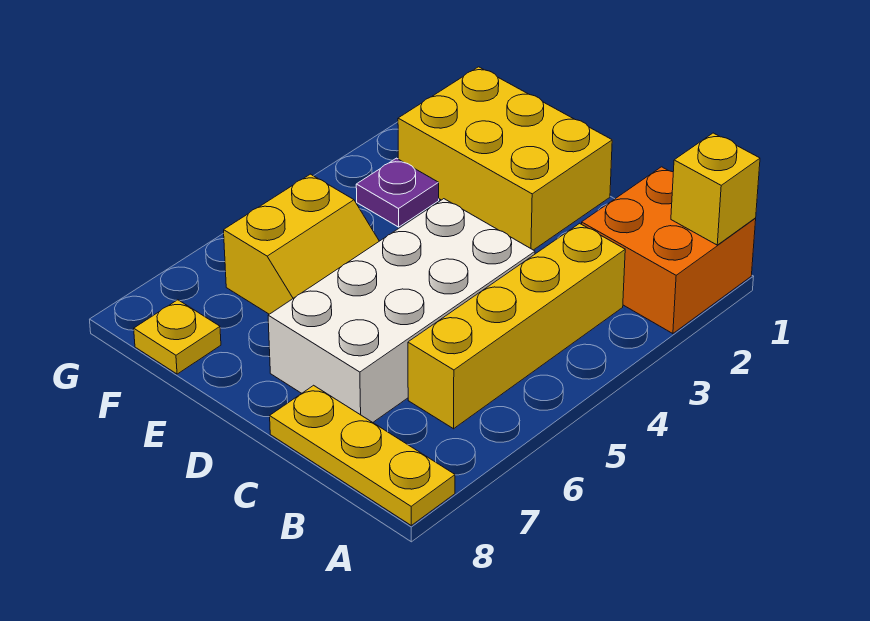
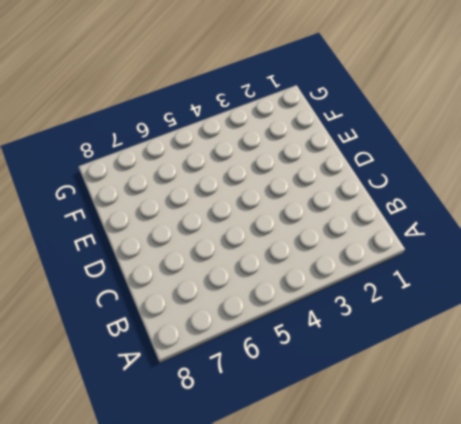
none -> orange 2x2 brick [582,167,756,334]
none -> yellow 1x3 plate [270,385,455,525]

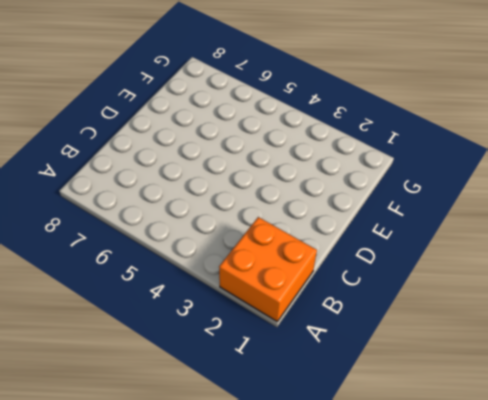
none -> yellow 1x3 plate [270,385,455,525]
none -> yellow 1x4 brick [408,223,625,429]

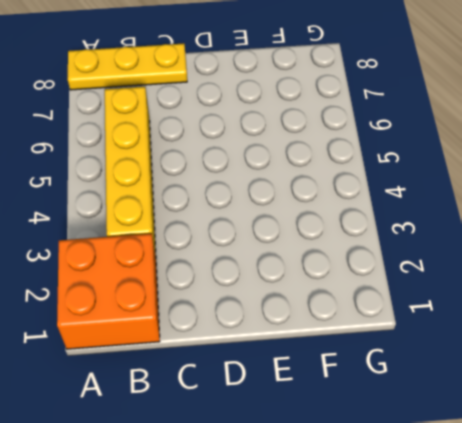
none -> white 2x4 brick [268,199,535,422]
none -> yellow 2x3 brick [398,67,612,250]

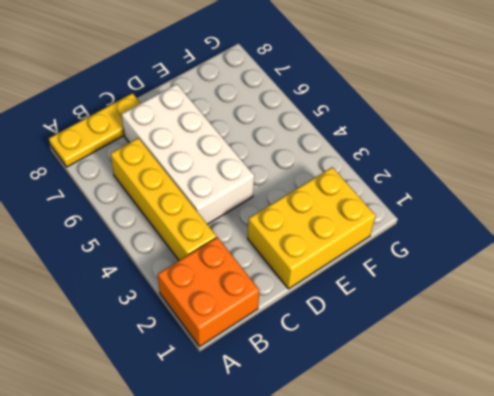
none -> yellow 2x2 slope [224,174,379,314]
none -> purple 1x1 plate [356,158,439,227]

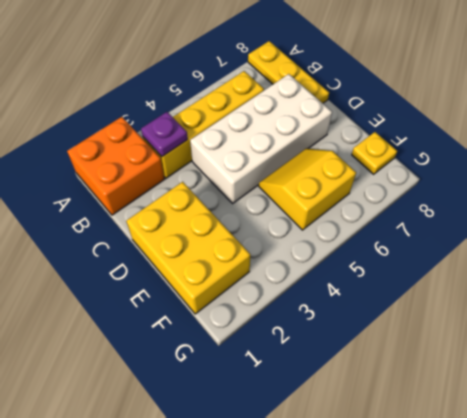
purple 1x1 plate [141,112,188,157] -> purple 1x1 plate moved to [356,158,439,227]
none -> yellow 1x1 brick [671,133,760,245]

